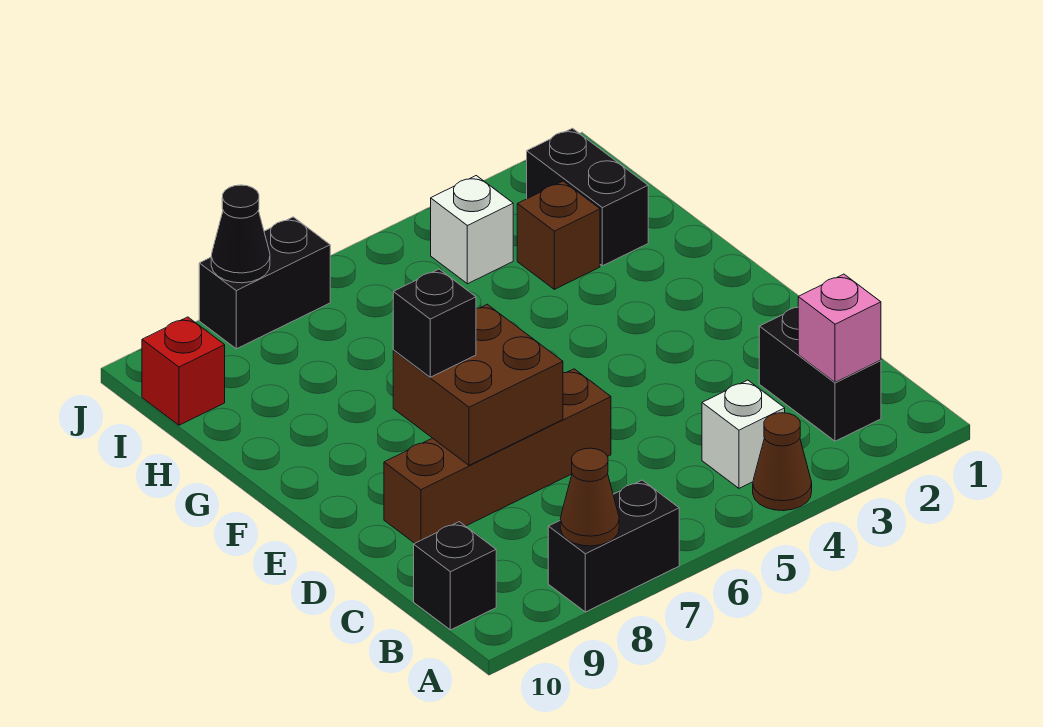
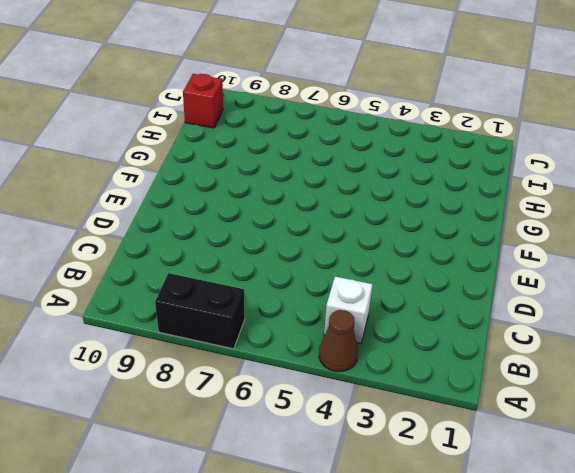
none -> black 1x2 brick [759,307,881,441]
none -> black 1x1 brick [414,522,496,630]
none -> brown 1x4 brick [384,369,611,543]

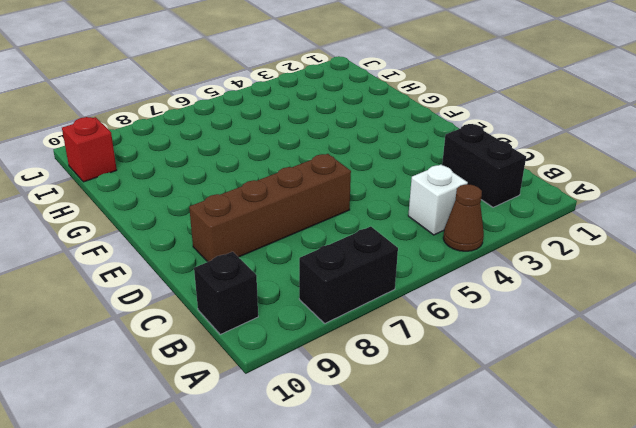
none -> black 1x2 brick [527,128,648,266]
none -> brown 1x1 brick [517,181,600,289]
none -> white 1x1 brick [431,176,513,284]

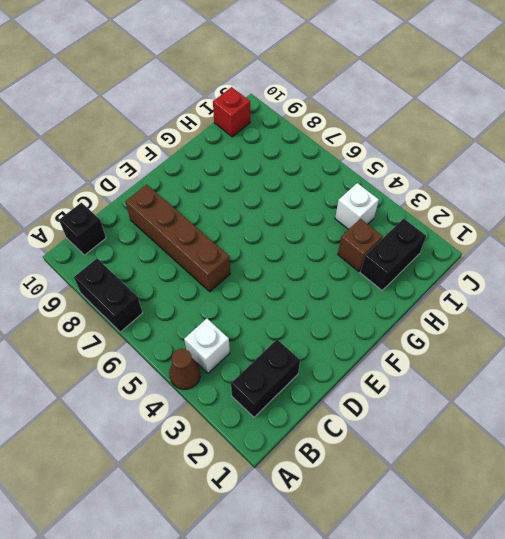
none -> black 1x2 brick [199,217,330,349]
none -> brown 1x1 cone [560,448,619,546]
none -> pink 1x1 brick [798,274,881,382]

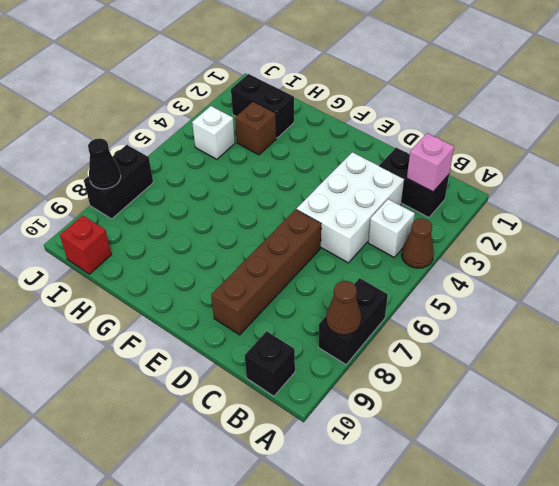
white 2x3 brick [297,152,404,263] -> none
none -> brown 2x2 brick [393,304,563,465]
none -> black 1x1 brick [393,269,476,377]

